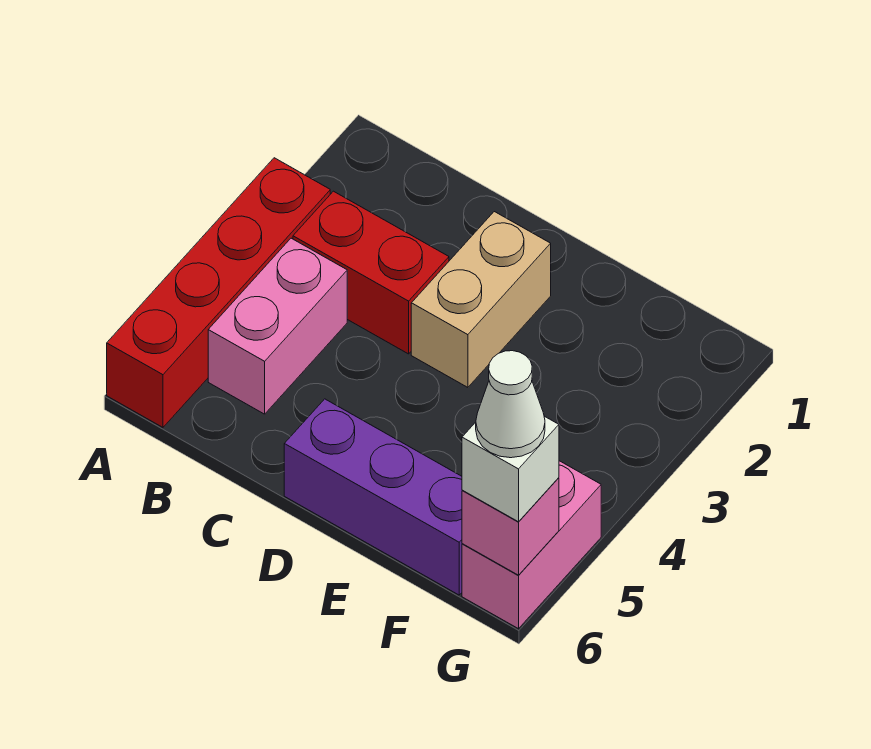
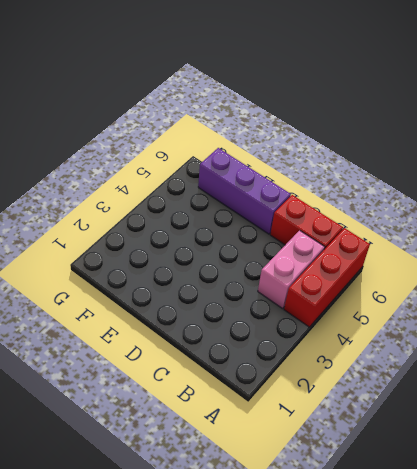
red 1x3 brick [284,228,370,327] -> red 1x4 brick [107,158,330,427]
red 1x2 brick [270,195,343,249] -> red 1x2 brick moved to [293,191,449,354]
none -> tan 1x2 brick [411,212,551,387]
none -> pink 1x2 brick [462,461,601,629]

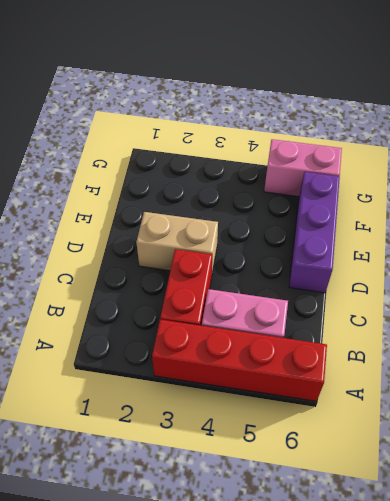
none -> pink 1x1 brick [462,478,559,575]
none -> white 1x1 brick [462,416,559,522]

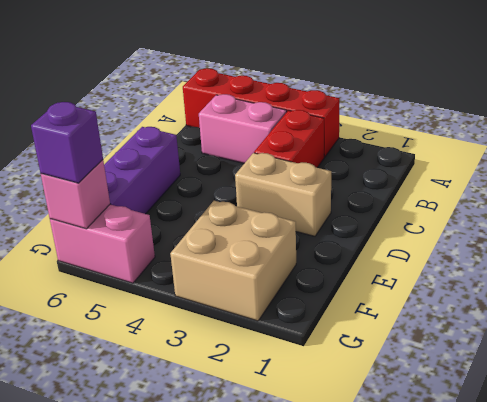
tan 2x2 brick [170,201,296,321] -> none
purple 1x1 brick [31,102,103,183] -> white 1x1 brick [462,416,559,522]
none -> white 1x1 cone [476,351,545,458]

